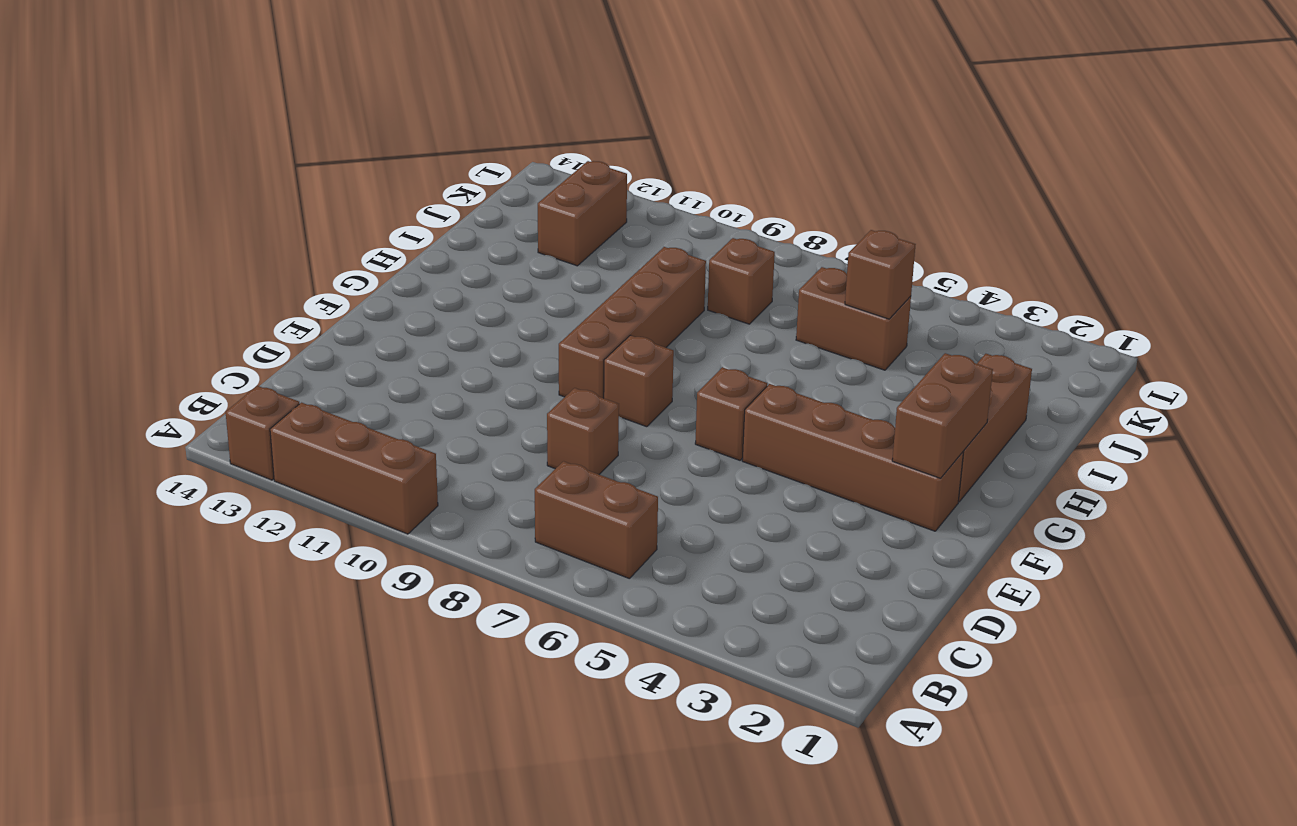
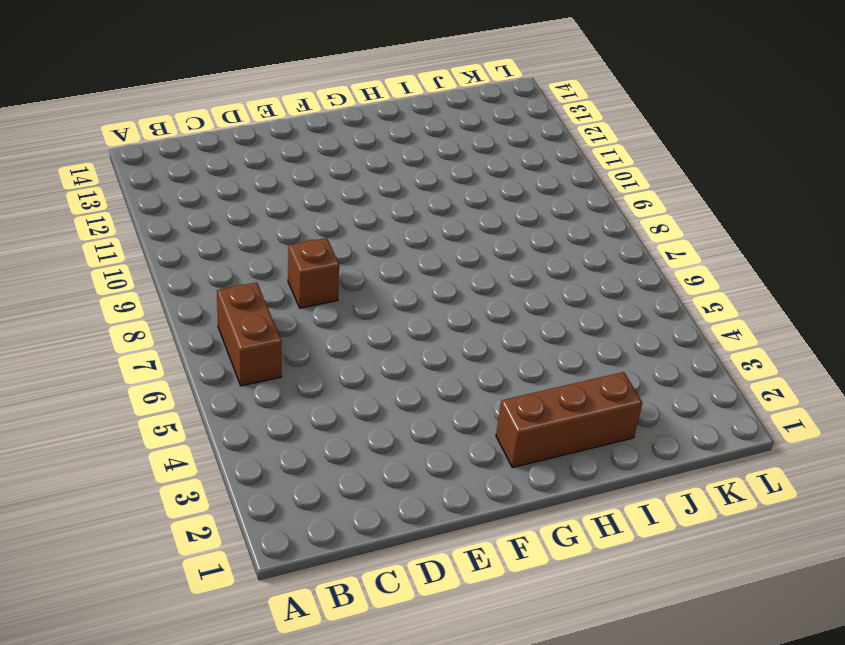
none -> brown 1x3 brick [270,403,438,534]
none -> brown 1x1 brick [226,386,299,480]
none -> brown 1x4 brick [742,384,963,531]

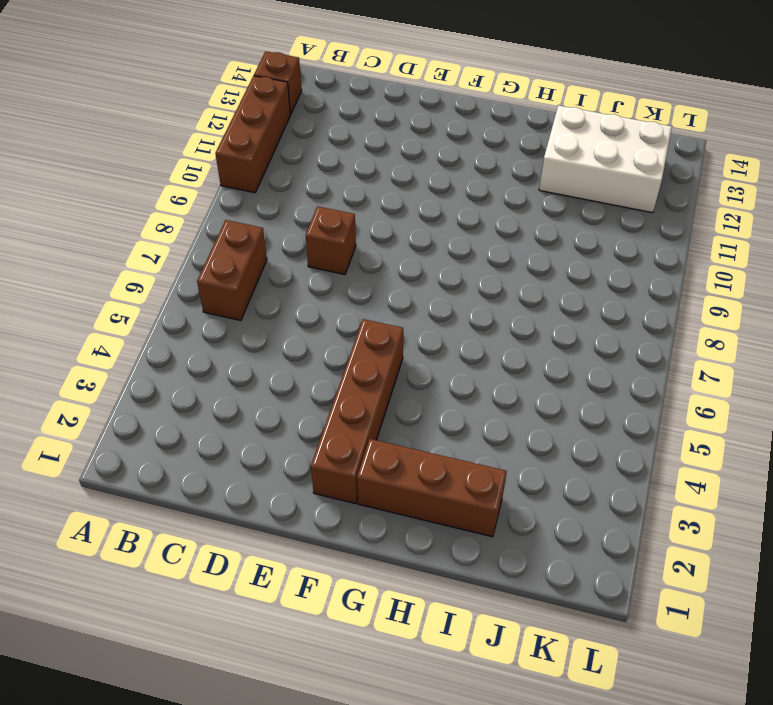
white 2x3 brick [539,105,672,213] -> brown 1x2 brick [538,161,627,266]
none -> brown 1x1 brick [695,367,767,460]
none -> brown 1x1 brick [604,335,674,427]
none -> brown 1x4 brick [559,247,706,398]

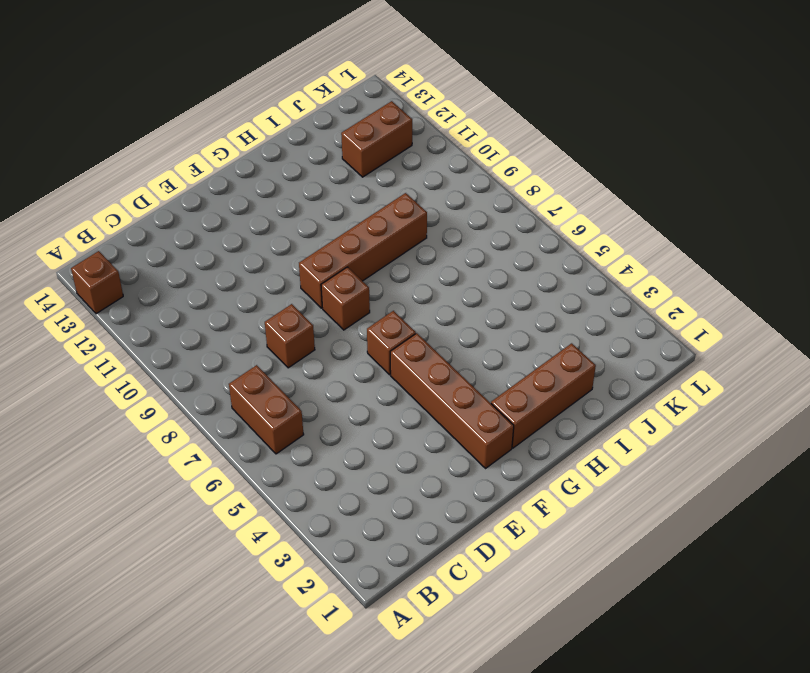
none -> brown 1x3 brick [270,403,438,534]
none -> brown 1x2 brick [796,267,911,370]
none -> brown 1x1 brick [708,238,775,324]

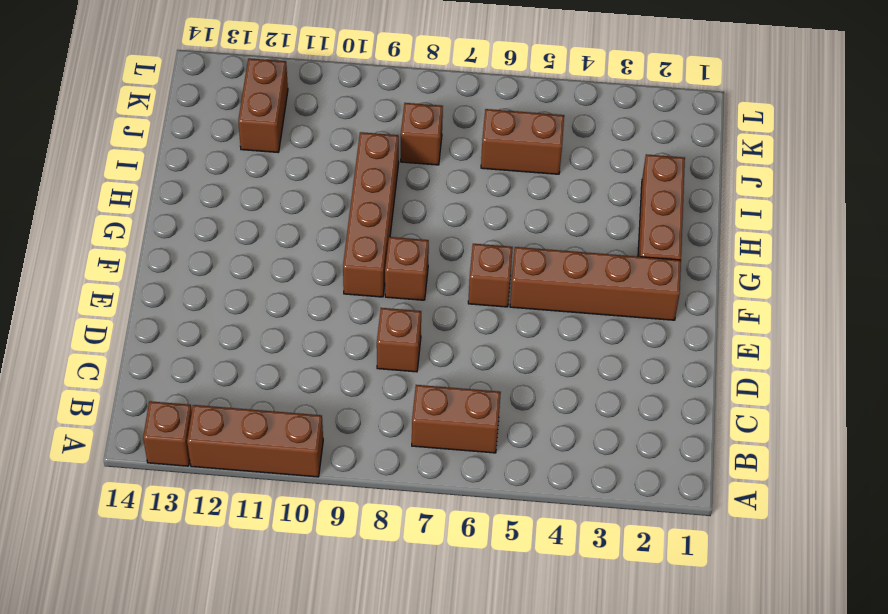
none -> brown 1x2 brick [892,353,993,478]
none -> brown 1x1 brick [845,230,916,319]

